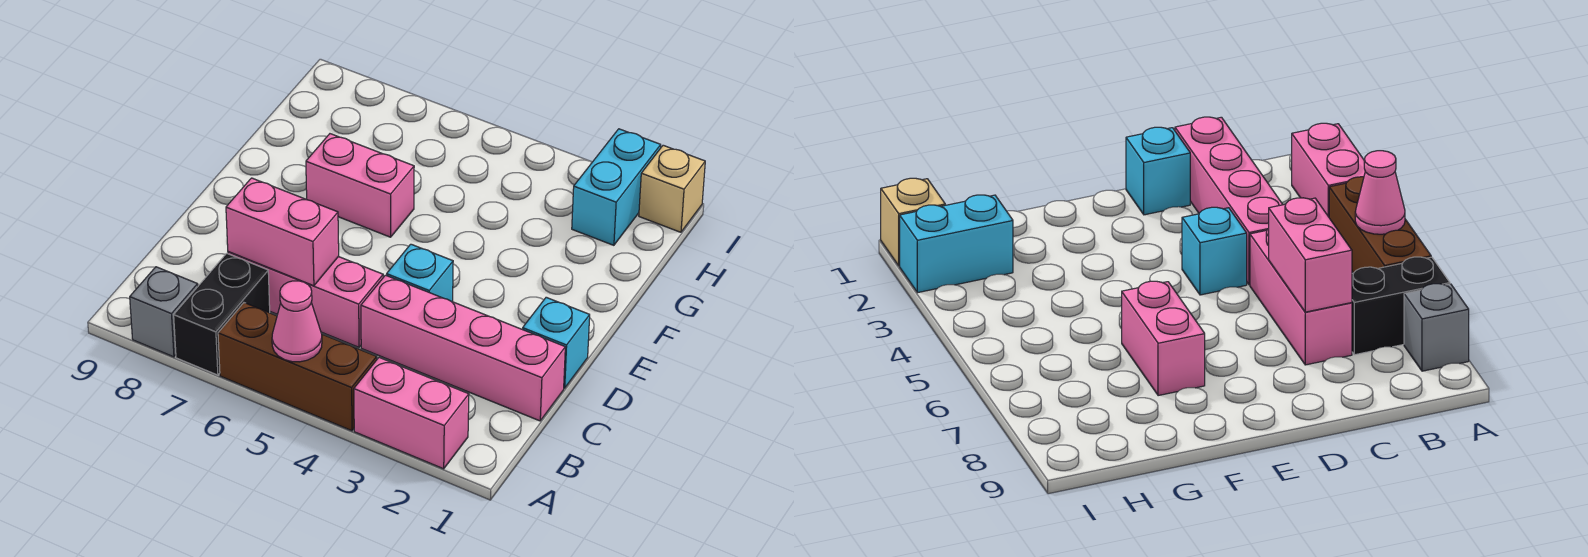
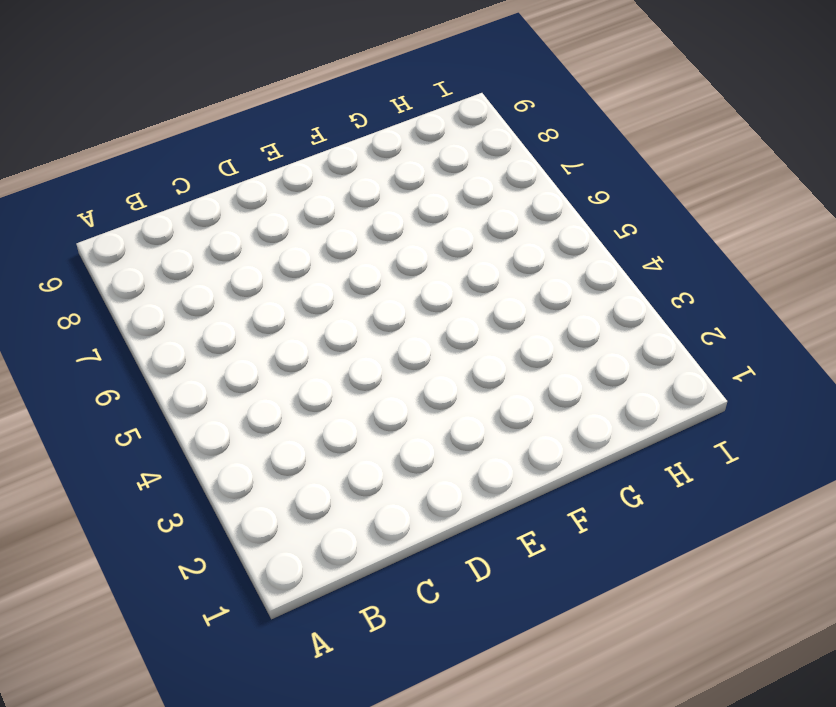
none -> pink 1x2 brick [354,357,469,469]
none -> brown 1x3 brick [218,303,377,431]
none -> black 1x2 brick [174,253,270,375]

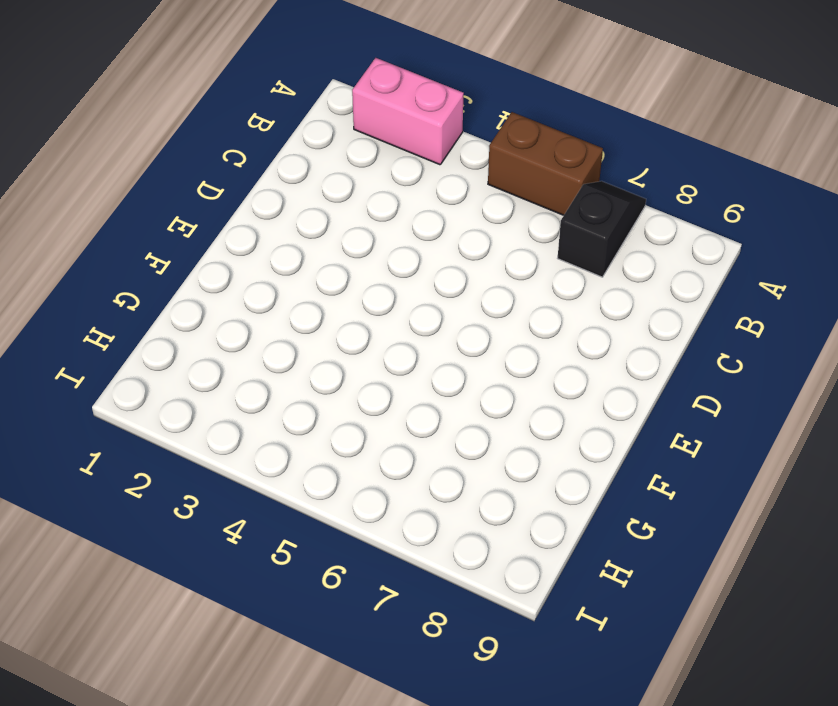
brown 1x2 brick [488,112,603,215] -> brown 1x3 brick [218,303,377,431]
black 1x2 slope [558,181,646,277] -> black 1x2 brick [174,253,270,375]
none -> grey 1x1 brick [130,267,198,357]
none -> pink 1x4 brick [361,275,565,421]
none -> pink 1x3 brick [228,252,383,347]

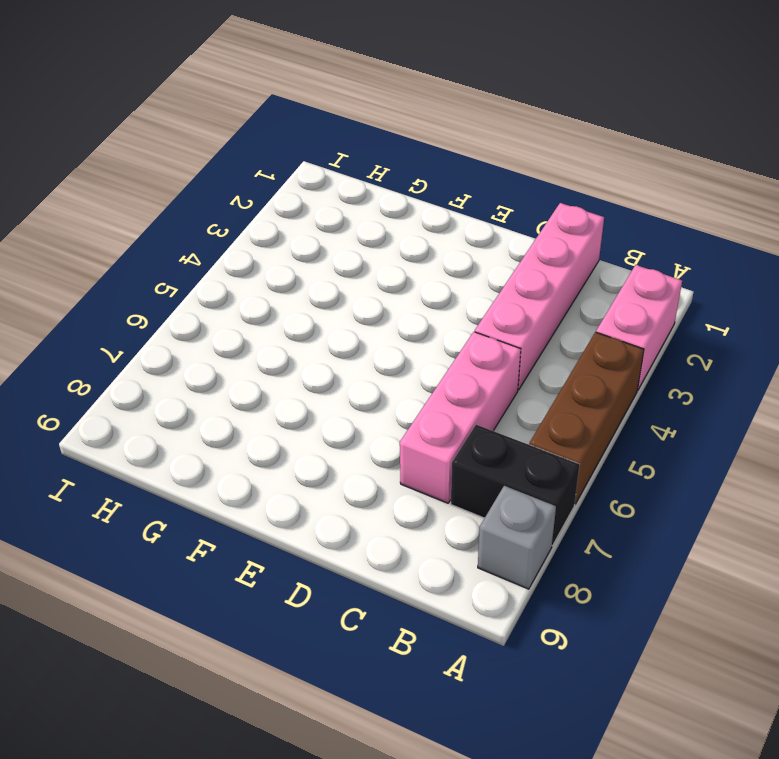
none -> cyan 1x1 brick [523,297,590,388]
none -> cyan 1x1 brick [387,244,453,302]
none -> pink 1x2 brick [306,134,414,237]

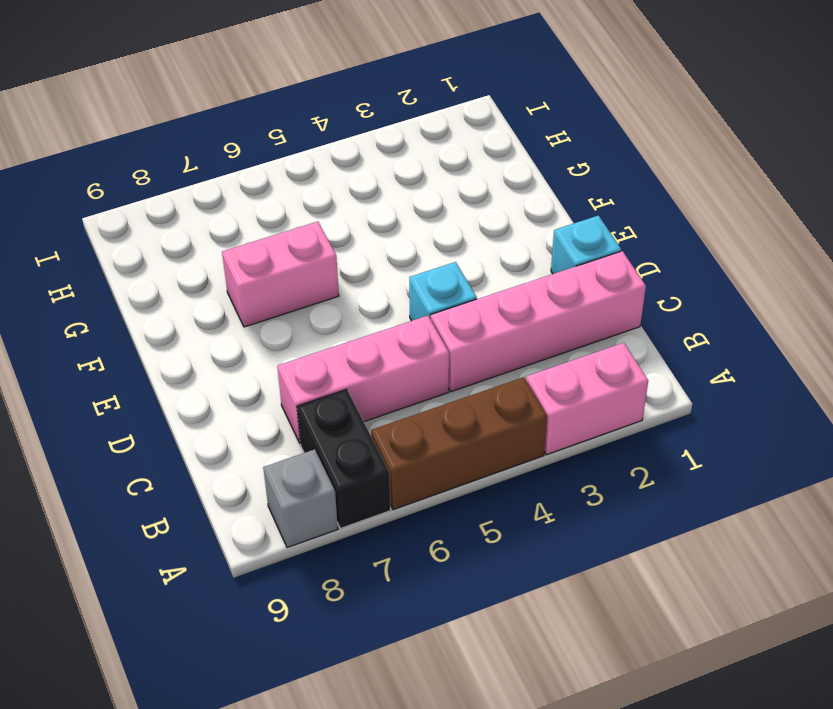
none -> cyan 1x2 brick [572,129,661,245]
none -> tan 1x1 brick [639,145,705,232]
none -> pink 1x1 cone [272,281,322,362]

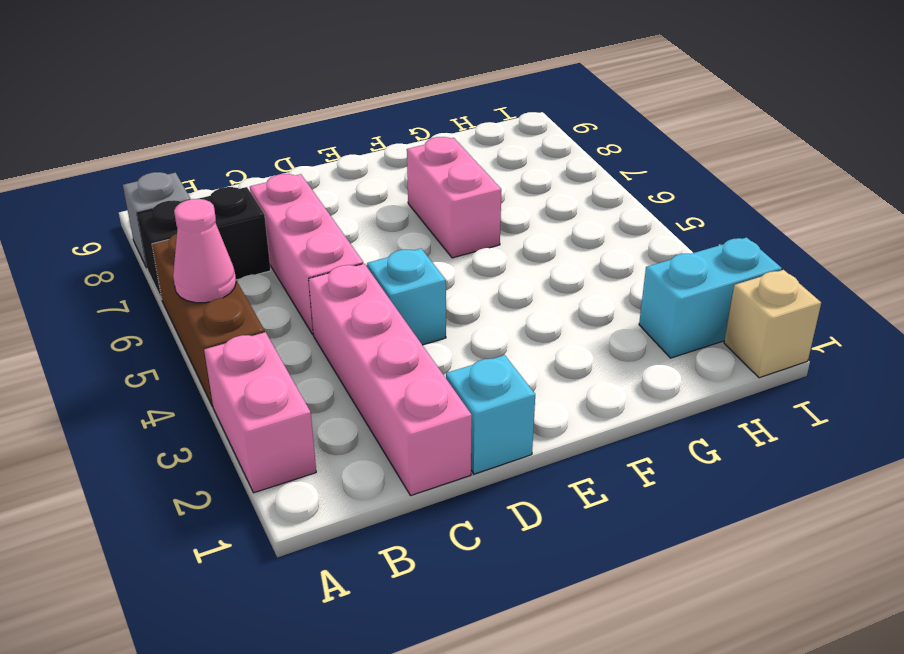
none -> pink 1x2 brick [226,178,339,286]

